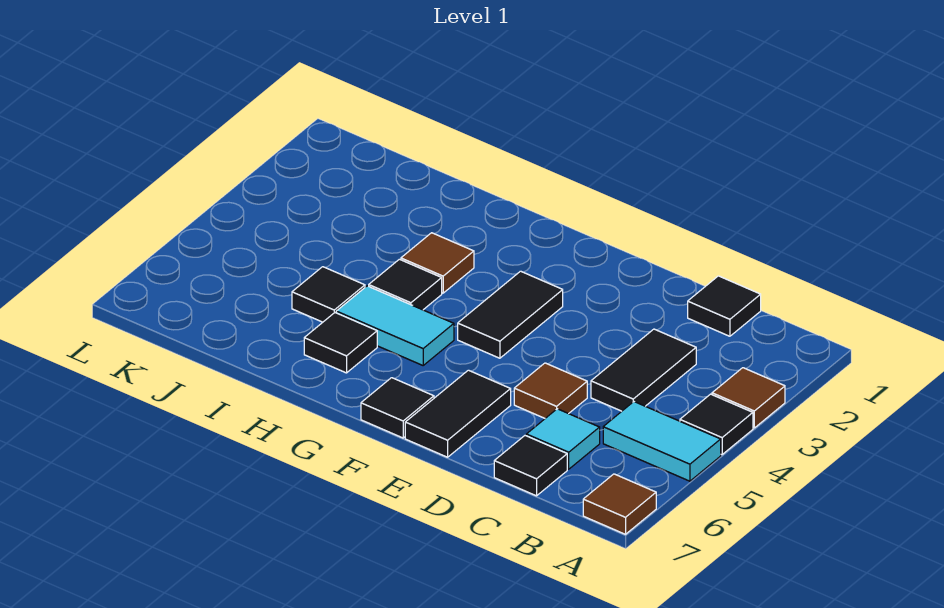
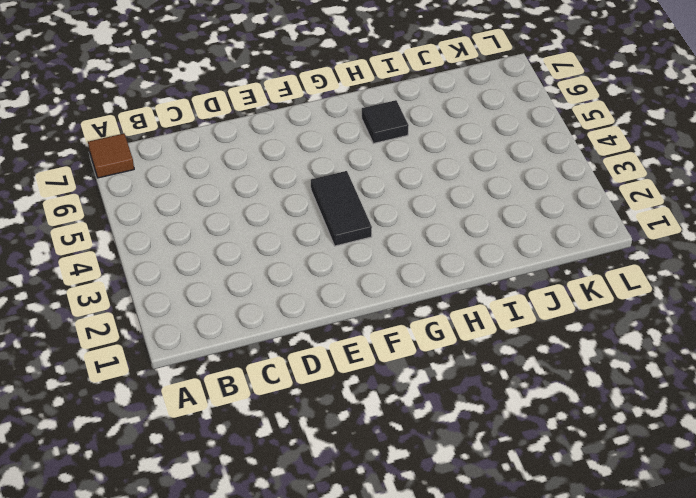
none -> brown 1x1 tile [712,368,785,428]
none -> black 1x1 tile [680,394,753,455]
none -> cyan 1x2 tile [603,402,721,481]

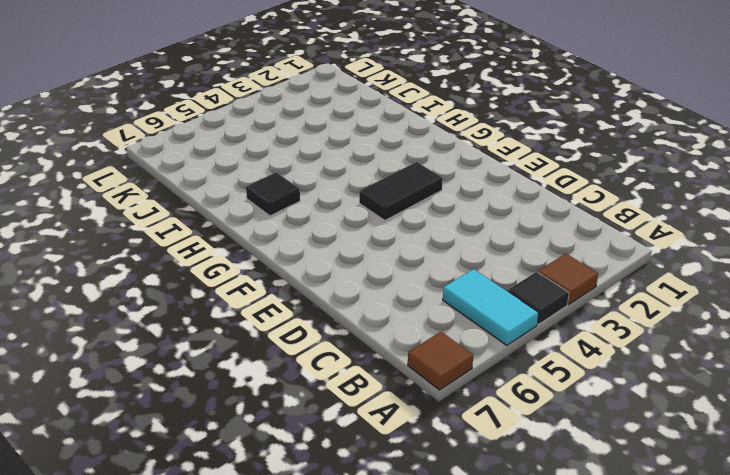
none -> black 1x1 tile [688,276,761,336]
none -> black 1x2 tile [591,329,696,411]
none -> cyan 1x1 tile [526,409,600,469]

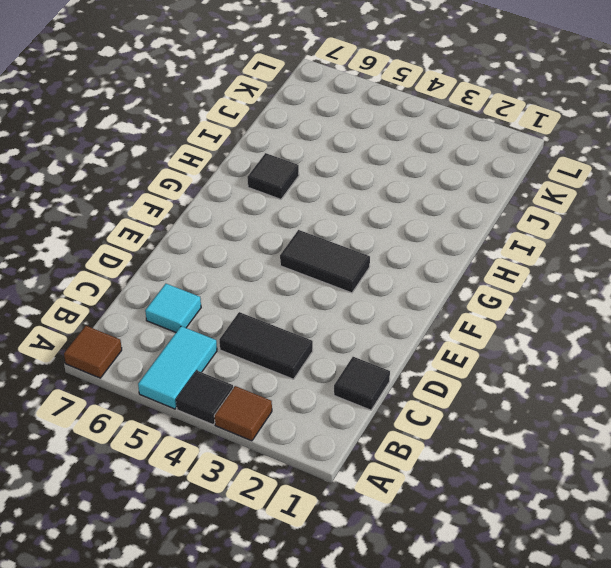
none -> black 1x1 tile [494,436,567,496]
none -> brown 1x1 tile [514,363,587,418]
none -> black 1x2 tile [405,370,511,457]

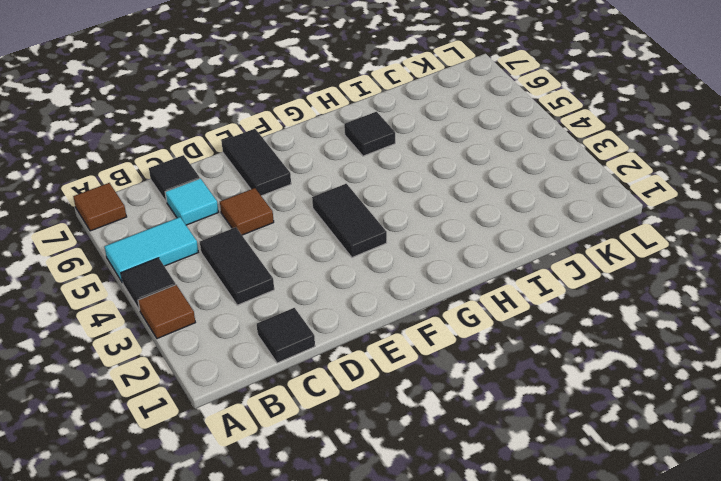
none -> black 1x1 tile [361,378,434,438]
none -> cyan 1x2 tile [336,286,454,365]
none -> brown 1x1 tile [401,233,474,293]

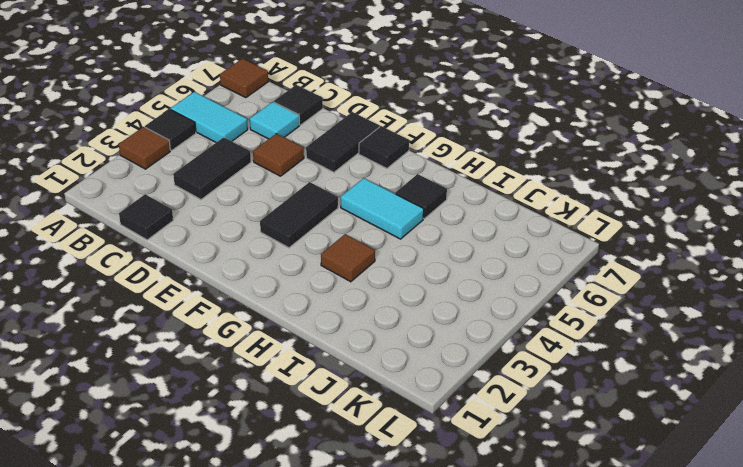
none -> black 1x1 tile [369,259,442,310]
none -> black 1x1 tile [292,267,365,322]

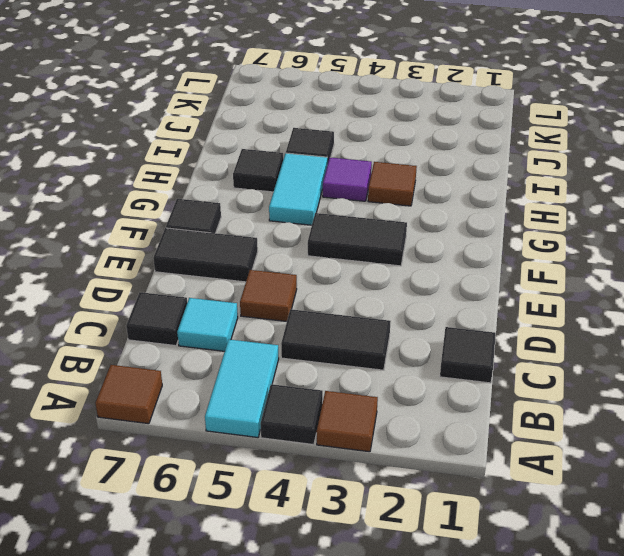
purple 1x1 tile [323,157,372,201] -> black 1x1 tile [369,259,442,310]

